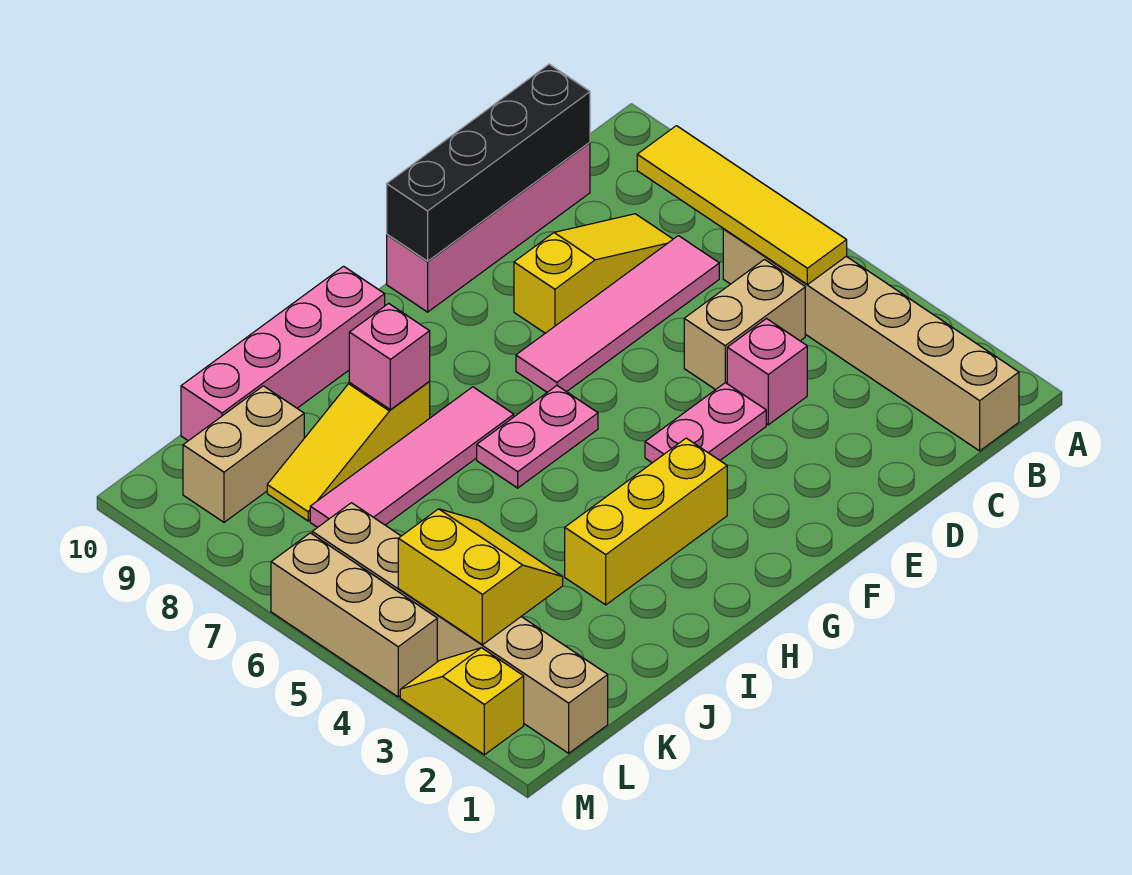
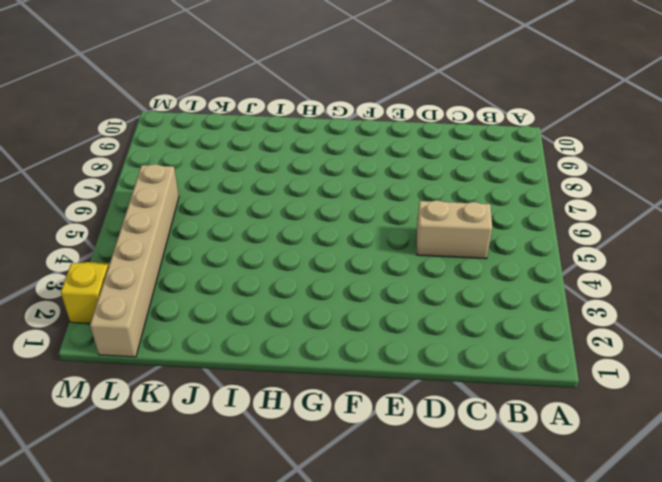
none -> tan 1x6 brick [723,229,1019,451]
none -> pink 1x4 tile [516,236,719,392]
none -> yellow 1x3 slope [514,214,673,333]

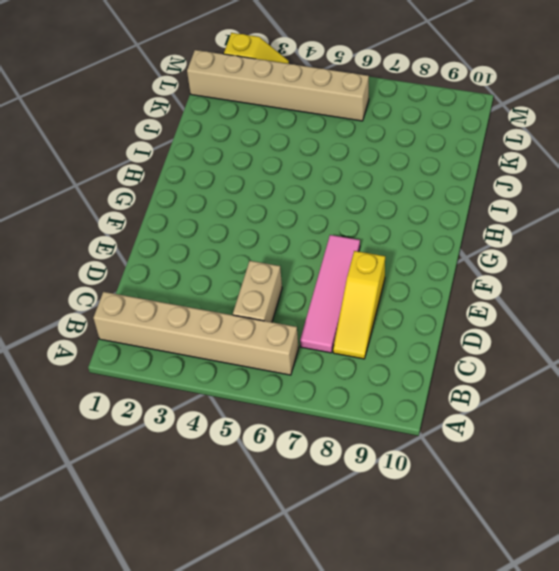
none -> pink 1x4 brick [387,142,590,312]
none -> pink 1x1 brick [727,319,807,425]
none -> pink 1x2 plate [645,383,766,463]

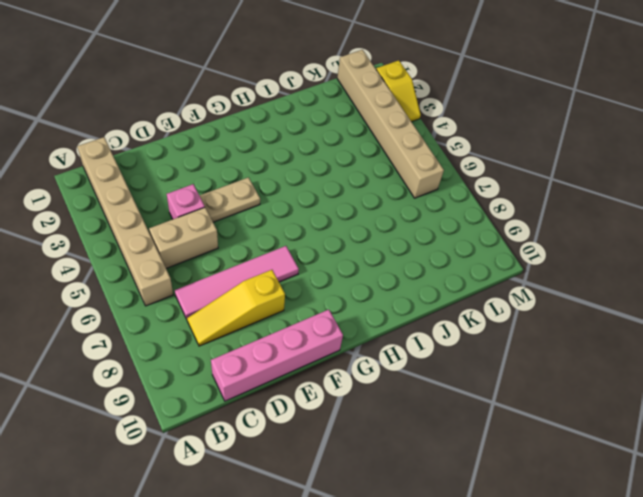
tan 1x2 plate [200,177,260,222] -> pink 1x2 plate [645,383,766,463]
none -> yellow 1x3 brick [565,438,727,605]
none -> pink 1x2 plate [477,386,598,488]
none -> pink 1x4 tile [310,387,514,527]

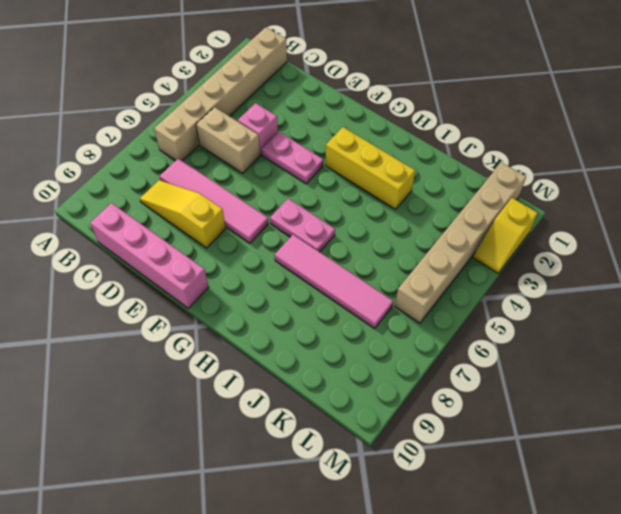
none -> pink 1x4 brick [181,266,385,441]
none -> yellow 1x3 slope [267,382,430,521]
none -> tan 1x2 brick [183,386,304,522]

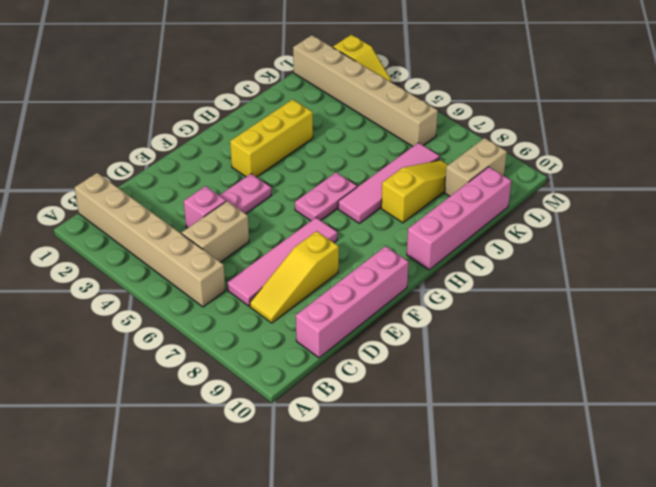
none -> tan 1x3 brick [271,533,437,697]
none -> yellow 1x4 tile [637,126,847,285]
none -> black 1x4 brick [387,64,590,261]

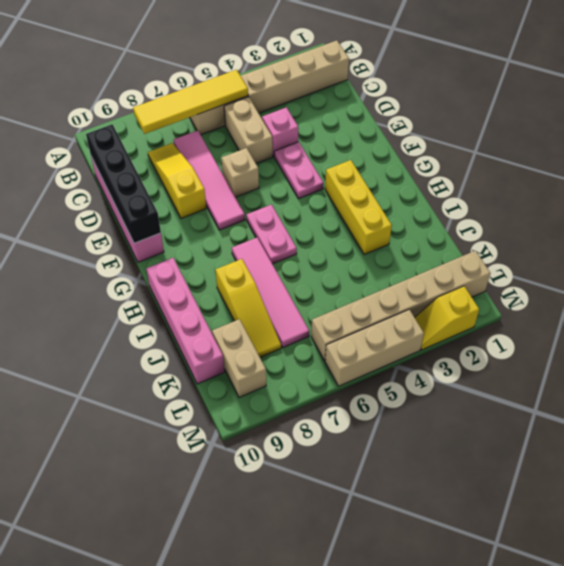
tan 1x1 brick [221,148,259,197] -> none
none -> pink 1x1 brick [349,303,430,410]
none -> yellow 2x2 slope [398,509,563,645]

